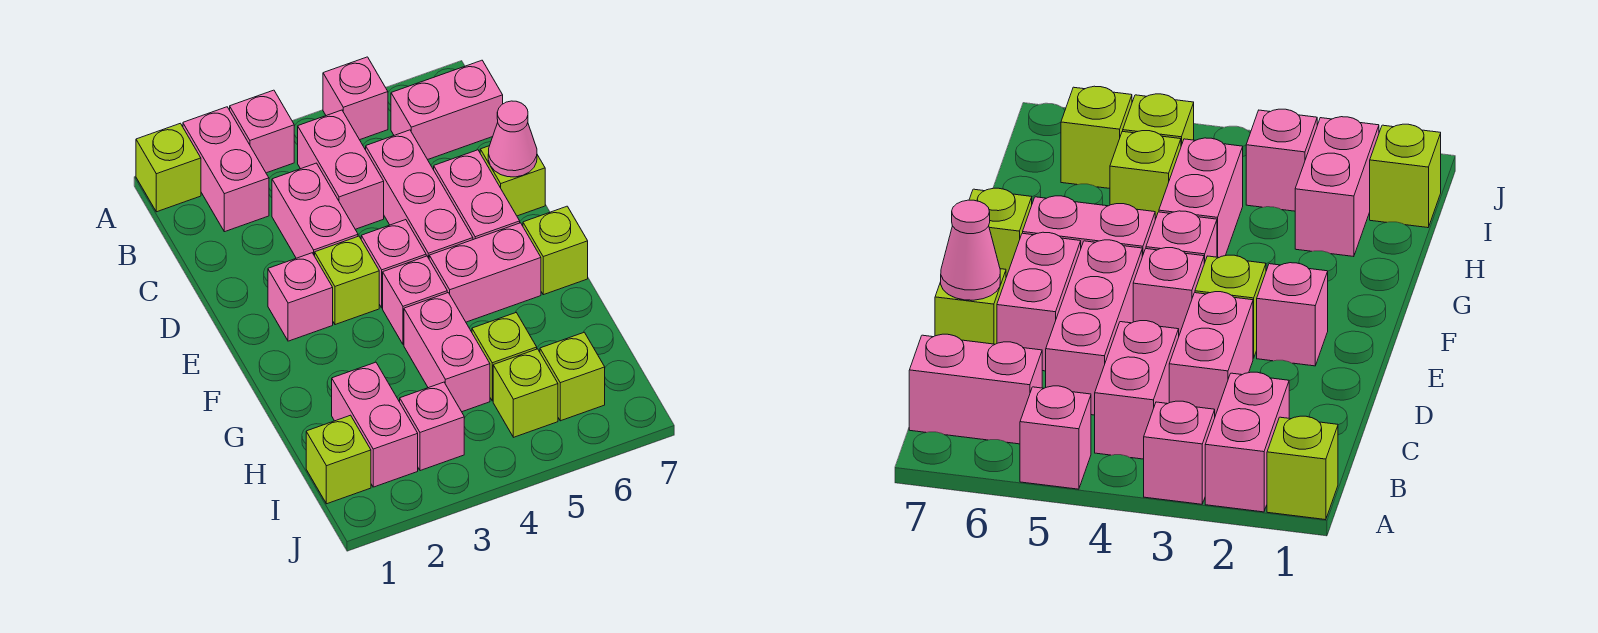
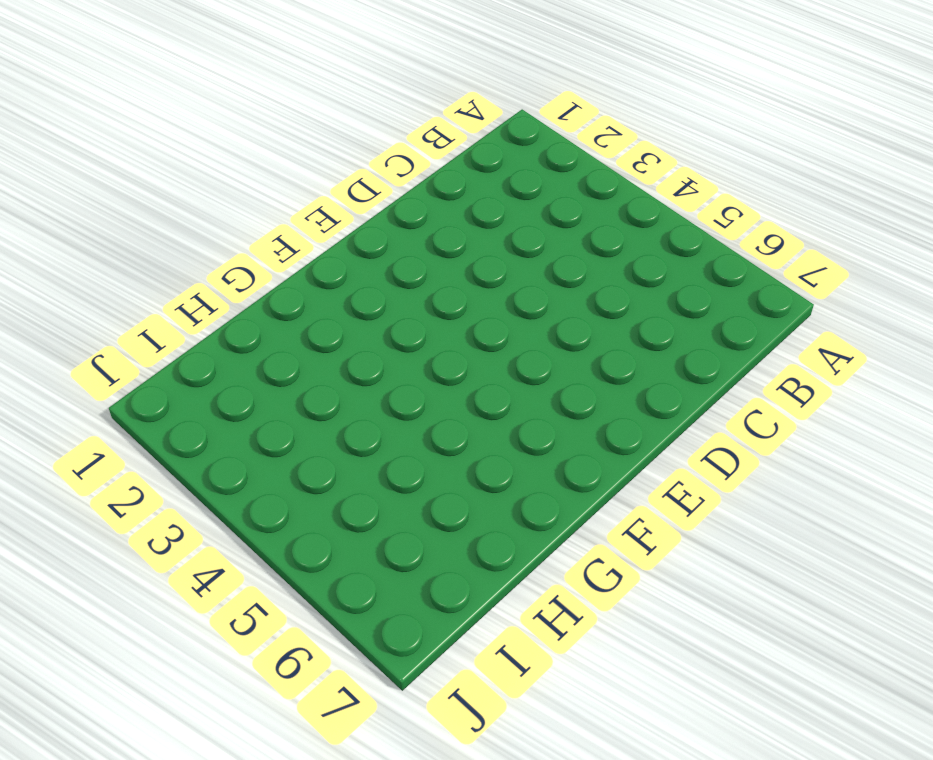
none -> lime 1x1 brick [136,123,201,212]
none -> pink 1x2 brick [183,107,269,232]
none -> pink 1x1 brick [230,90,294,173]

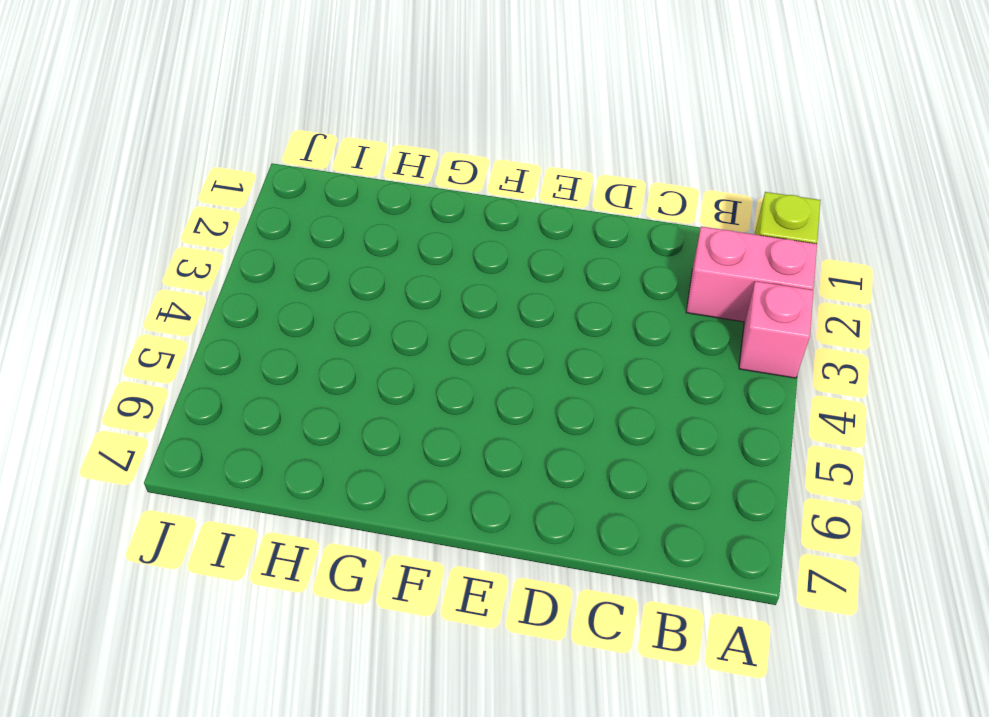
none -> pink 1x1 brick [323,57,388,140]
none -> pink 1x2 brick [298,110,384,229]
none -> pink 1x2 brick [391,60,503,160]

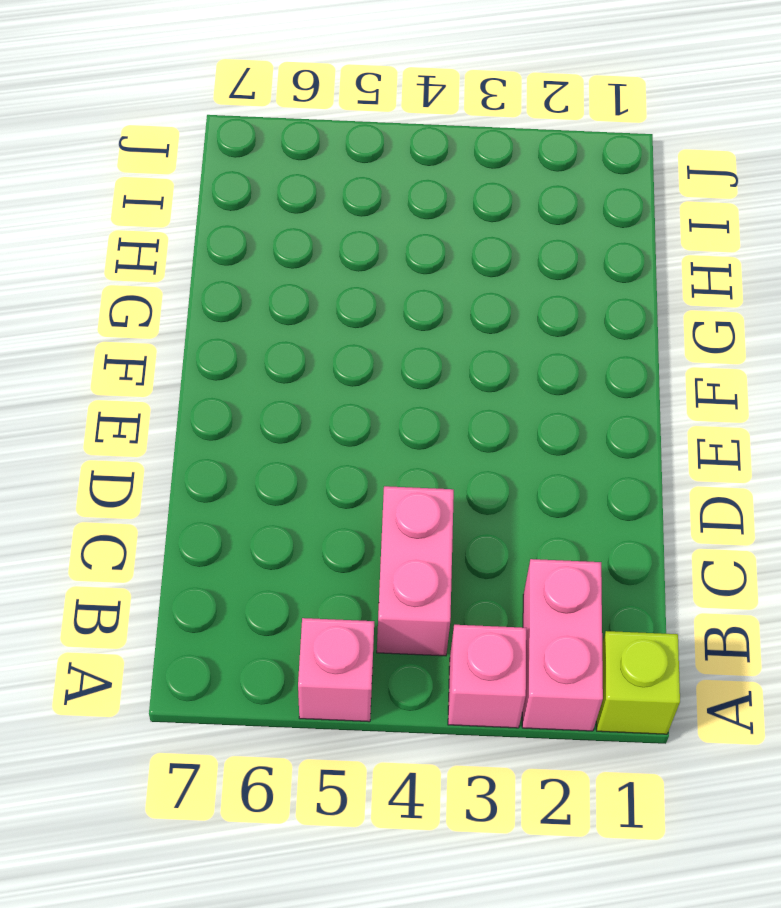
none -> pink 1x2 brick [391,60,503,160]
none -> pink 1x2 brick [272,163,358,258]
none -> pink 1x3 brick [366,130,473,258]

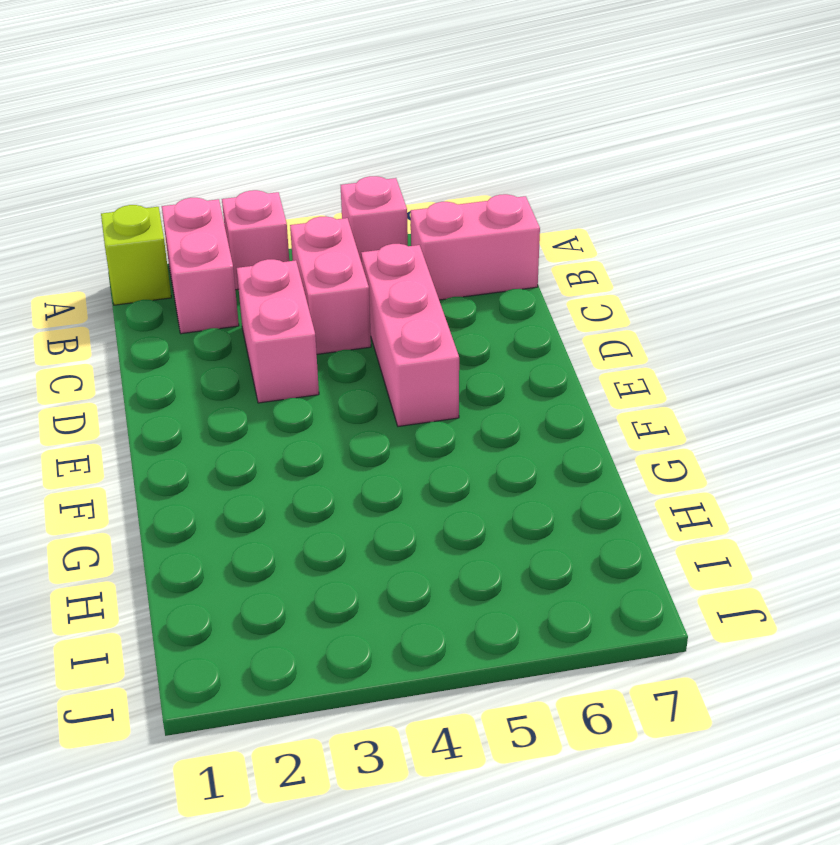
none -> pink 1x2 brick [434,150,520,240]
none -> lime 1x1 brick [480,146,545,216]
none -> pink 1x1 brick [268,253,333,341]

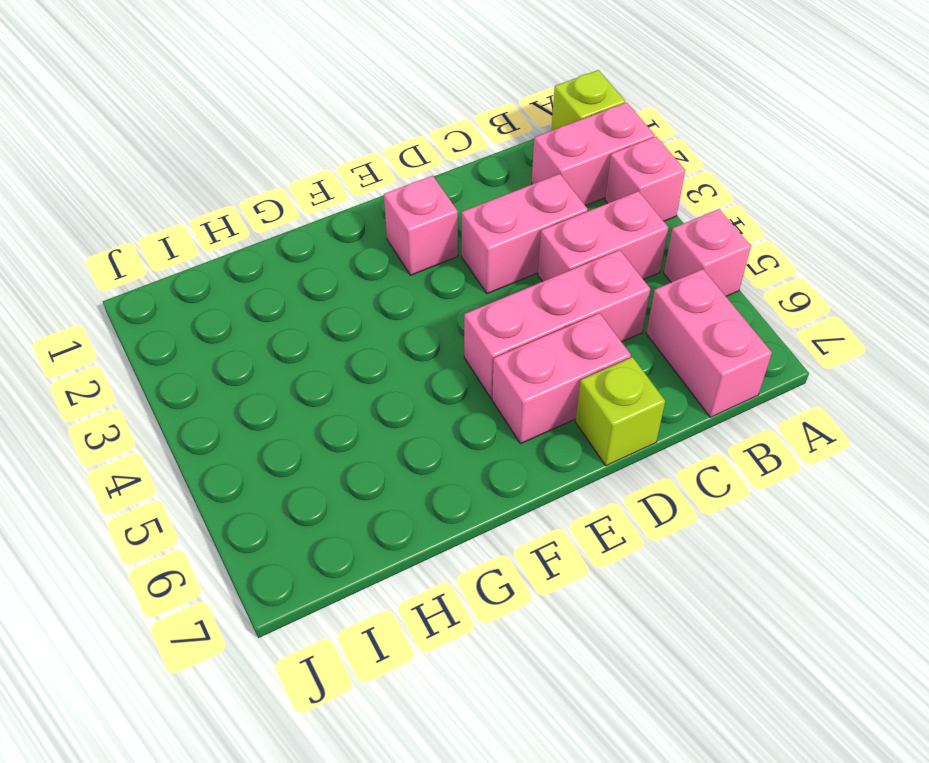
none -> lime 1x1 brick [315,236,379,325]
none -> pink 1x1 brick [361,220,426,308]
none -> pink 1x1 brick [383,256,447,344]

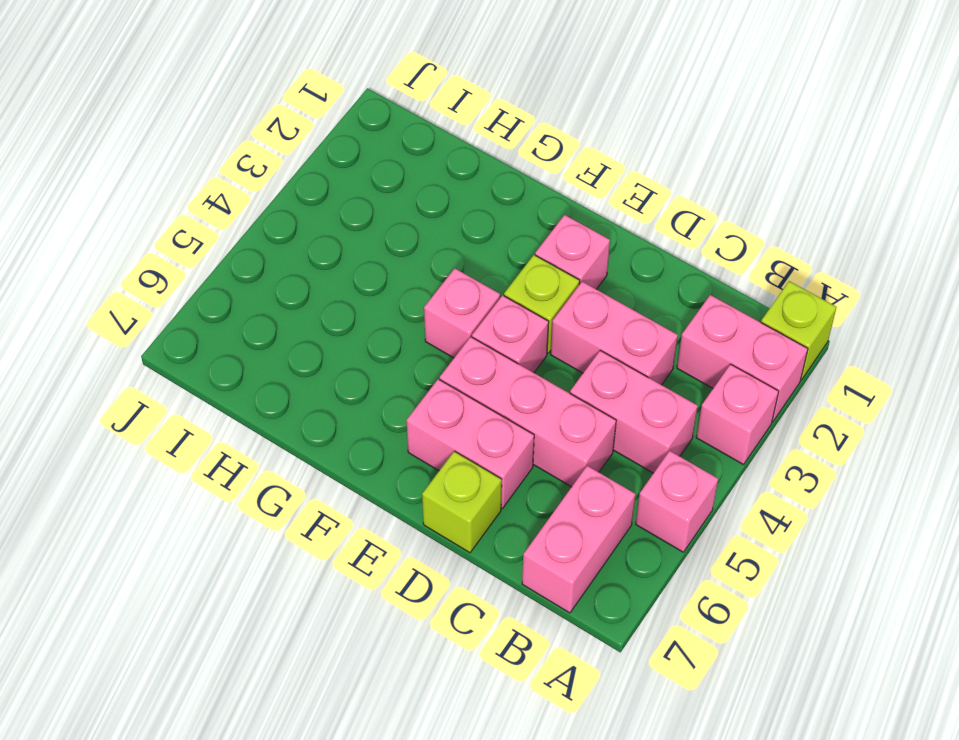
none -> pink 1x2 brick [429,223,541,322]
none -> lime 1x1 brick [523,206,588,295]
none -> pink 1x2 brick [404,293,490,412]

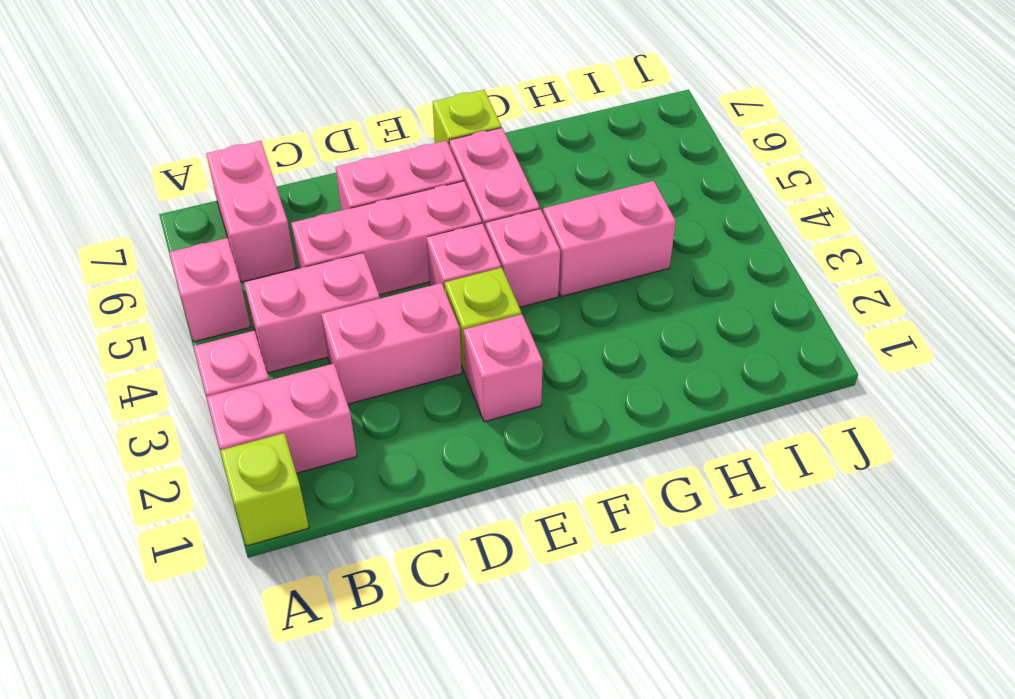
none -> lime 1x1 brick [480,146,545,216]
none -> pink 1x2 brick [332,362,418,487]
none -> lime 1x1 brick [472,313,537,401]

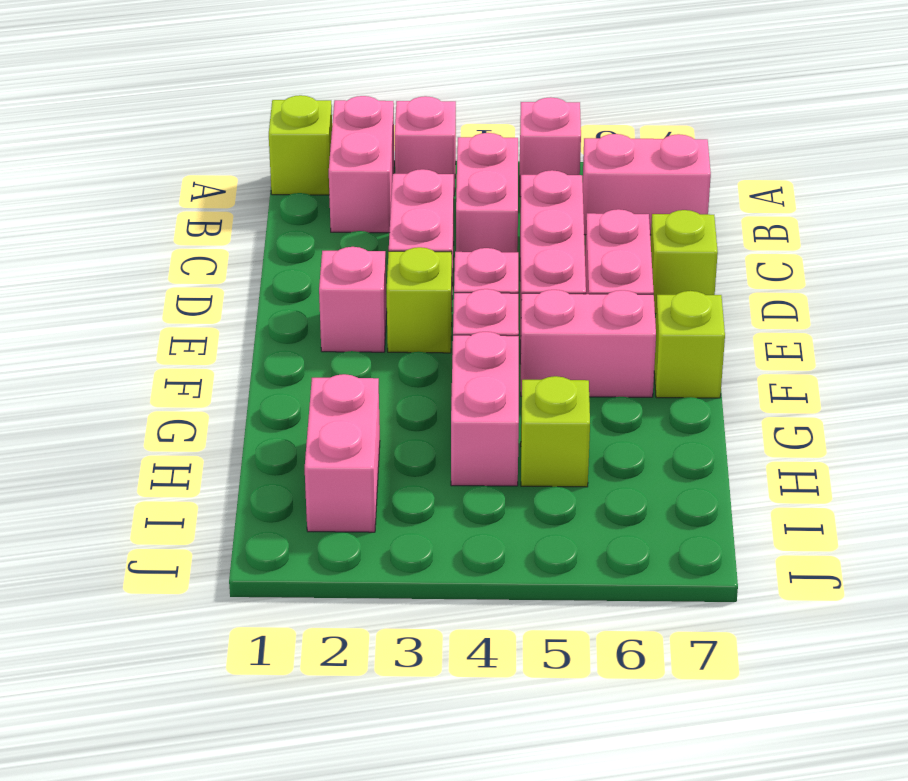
none -> lime 1x1 brick [306,415,371,504]
none -> pink 1x1 brick [400,382,464,471]
none -> lime 1x1 brick [493,349,558,437]

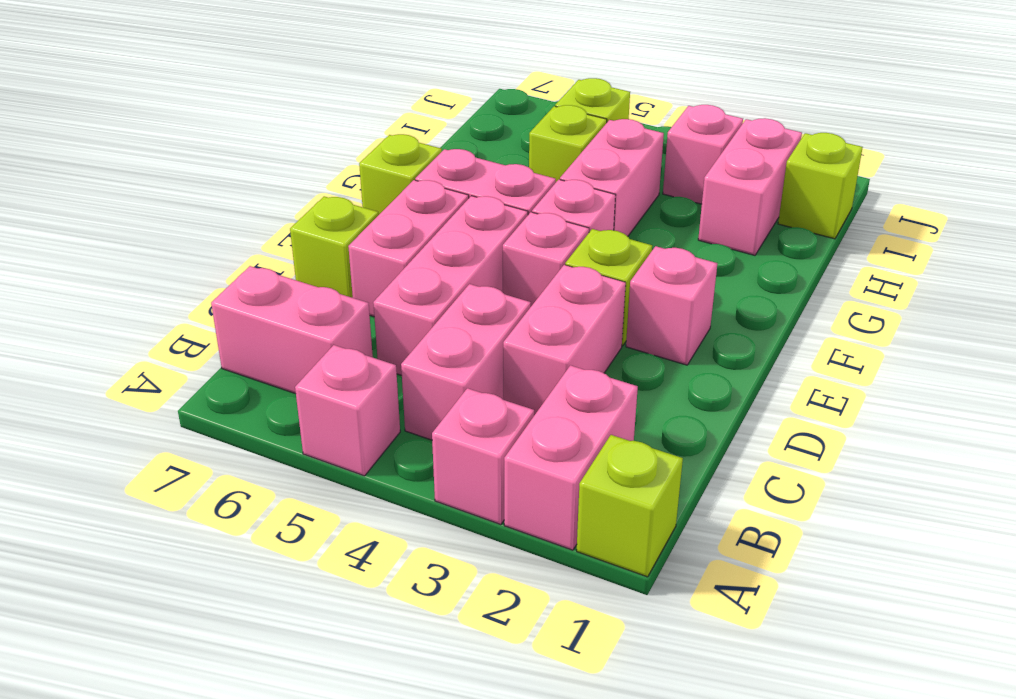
none -> lime 1x1 brick [540,332,605,421]
none -> pink 1x1 cone [488,101,537,177]

